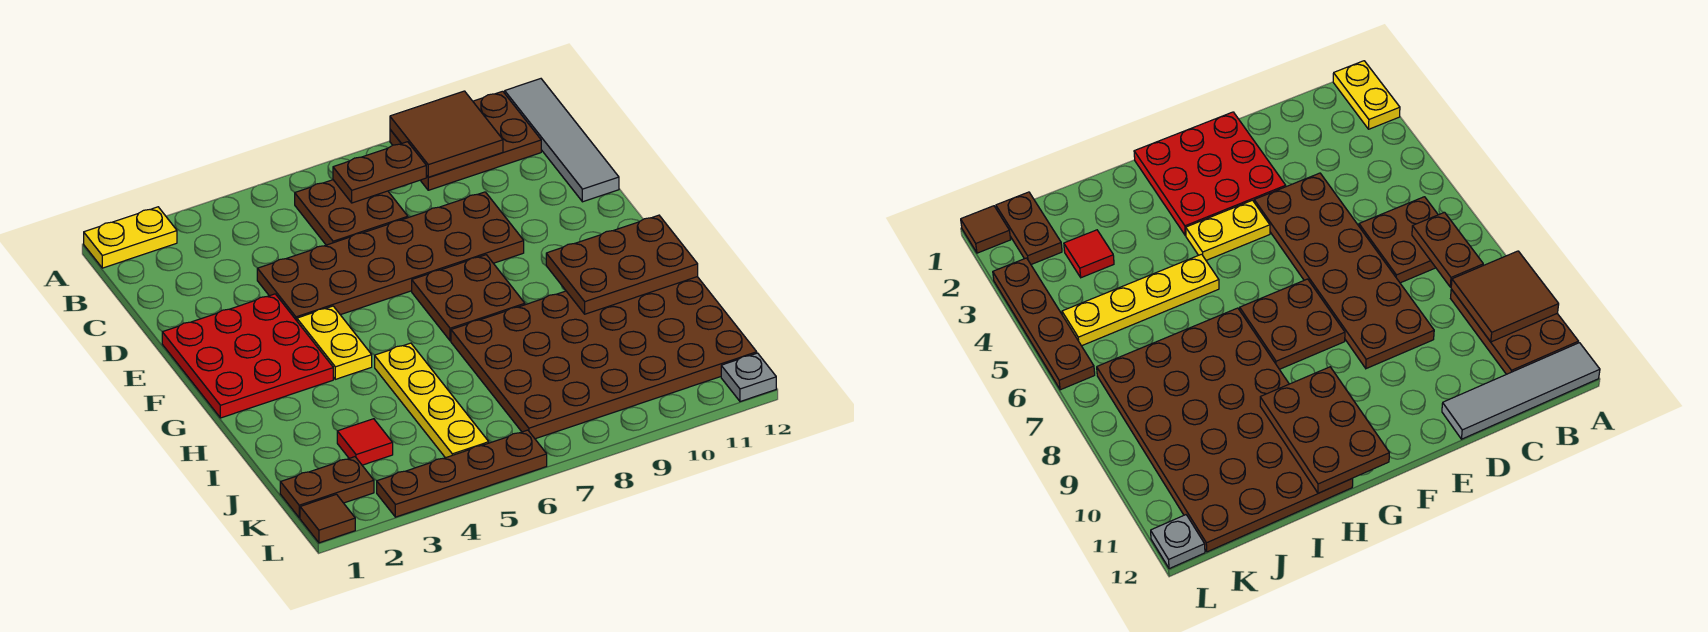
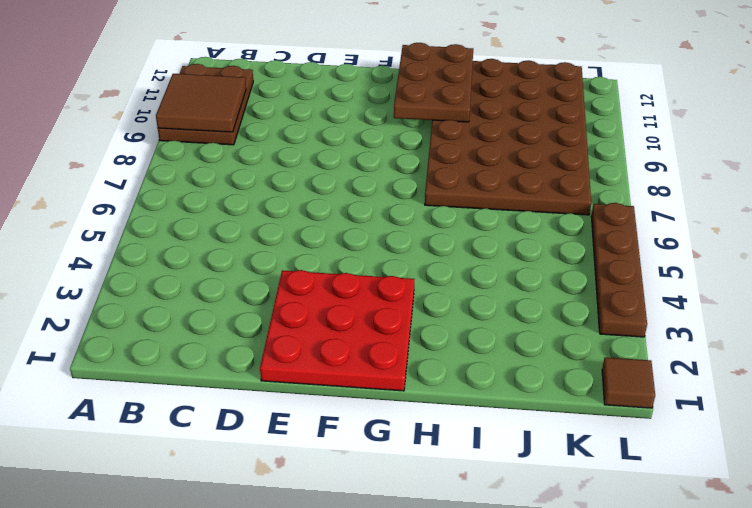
none -> yellow 1x2 plate [84,207,177,268]
none -> grey 1x4 tile [505,79,619,202]
none -> brown 2x2 plate [295,180,408,245]

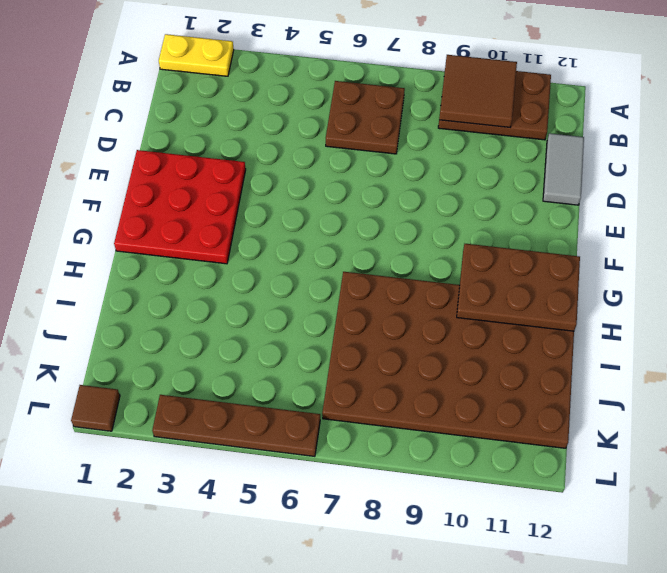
grey 1x2 tile [543,133,584,205] -> grey 1x4 tile [505,79,619,202]
none -> brown 2x6 plate [257,192,524,321]
none -> yellow 1x2 plate [297,306,372,379]
none -> brown 2x2 plate [412,255,525,341]

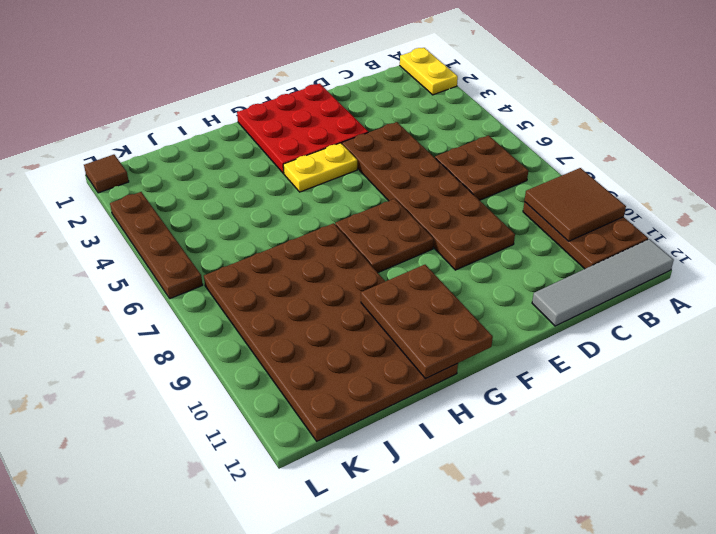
none -> yellow 1x4 plate [375,343,489,458]
none -> red 1x1 tile [337,419,393,465]
none -> brown 1x2 plate [280,457,374,518]

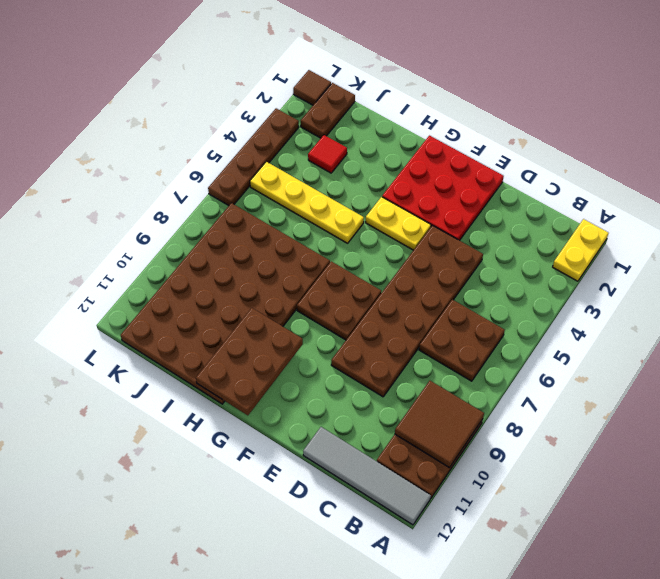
none -> grey 1x1 plate [721,353,776,402]
none -> brown 1x2 plate [333,142,426,203]

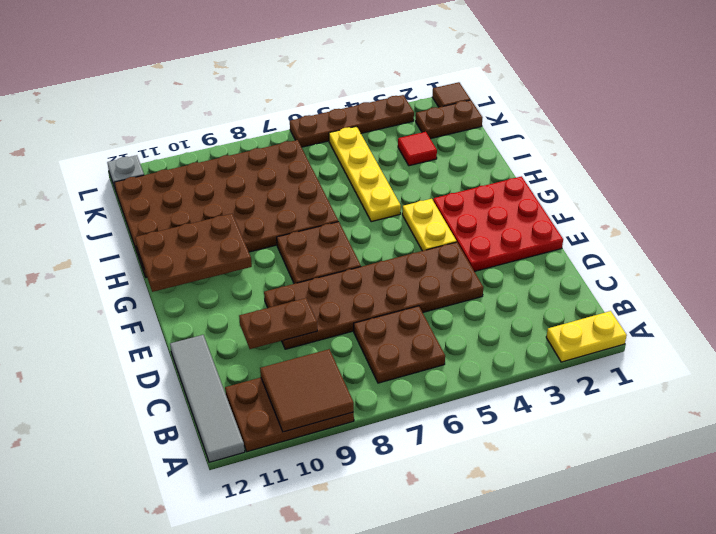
brown 1x2 plate [239,298,317,349] -> brown 1x2 plate moved to [333,142,426,203]

